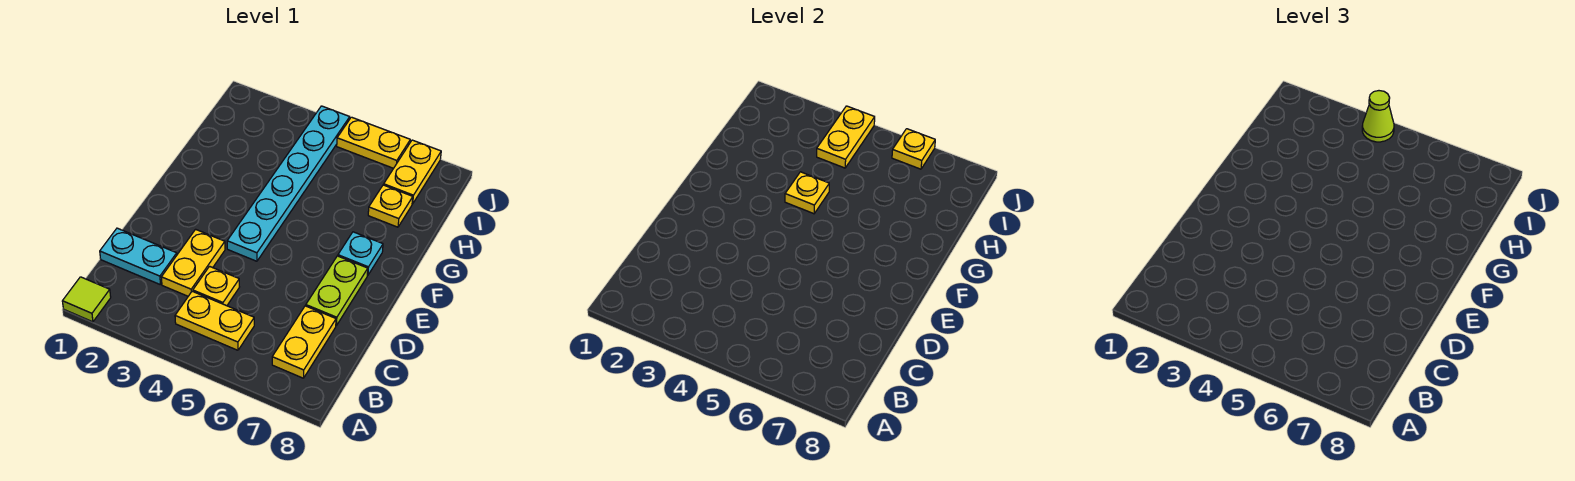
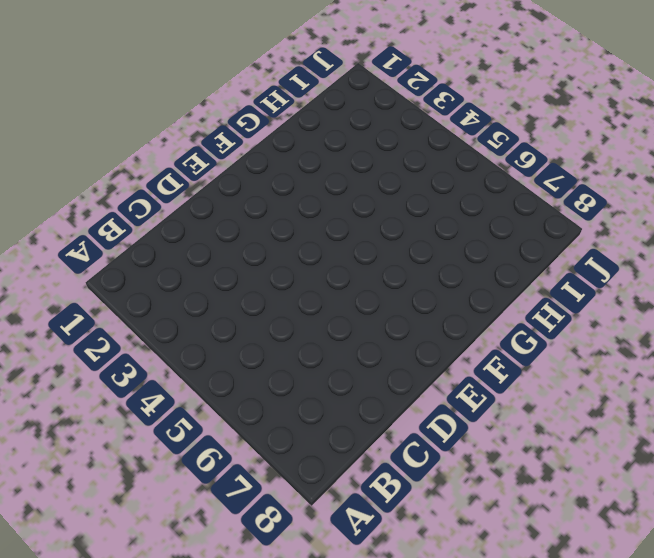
none -> lime 1x1 tile [62,277,111,322]
none -> yellow 1x2 plate [175,291,254,350]
none -> yellow 1x2 plate [272,306,336,378]

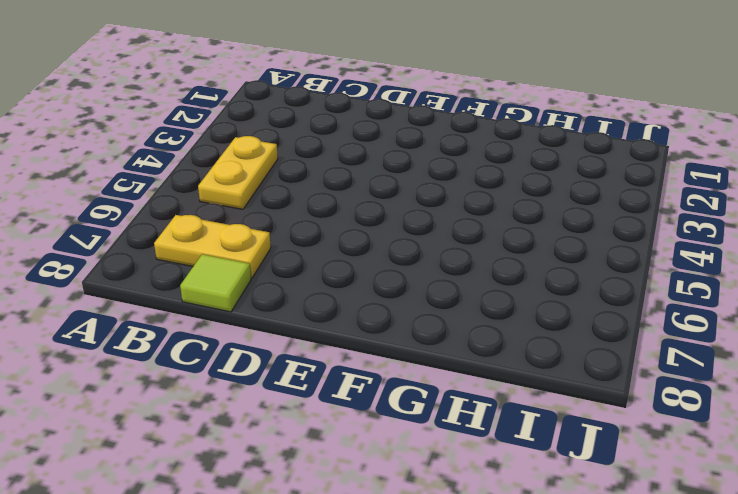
lime 1x1 tile [180,254,251,312] -> lime 1x1 tile moved to [62,277,111,322]
none -> cyan 1x2 plate [100,228,177,284]
none -> yellow 1x2 plate [161,229,225,296]
none -> yellow 1x1 plate [193,266,239,306]

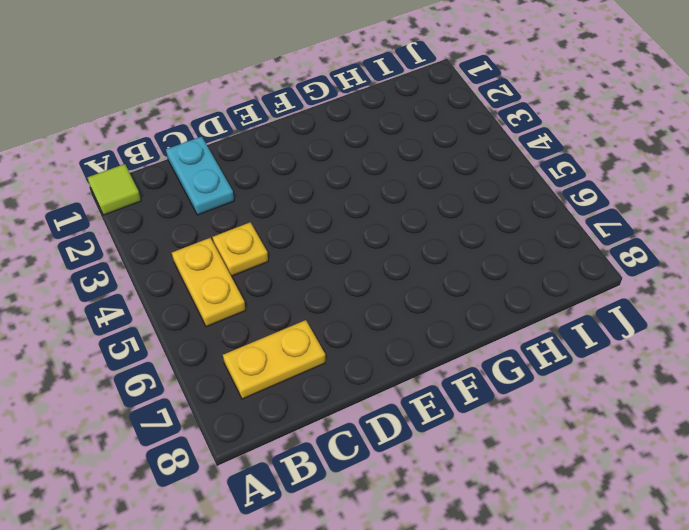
none -> yellow 1x2 plate [161,229,225,296]
none -> lime 1x2 plate [306,256,368,325]
none -> cyan 1x6 plate [227,106,350,261]

